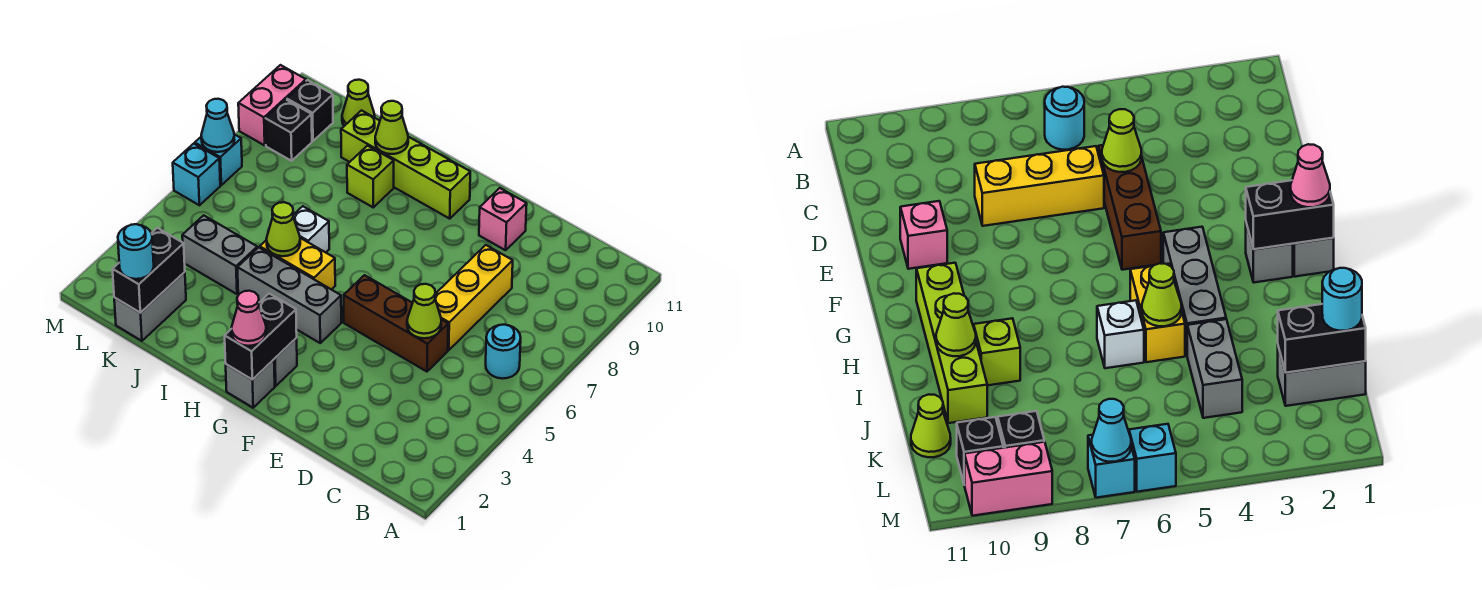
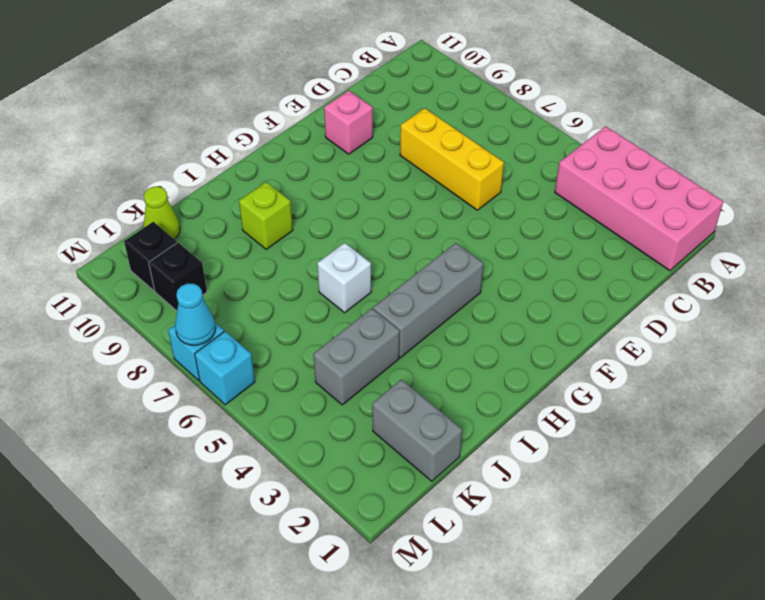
pink 2x4 brick [555,126,723,271] -> none
none -> cyan 1x1 round brick [486,325,521,379]
none -> brown 1x3 brick [344,275,448,372]
none -> grey 1x1 brick [226,360,275,408]

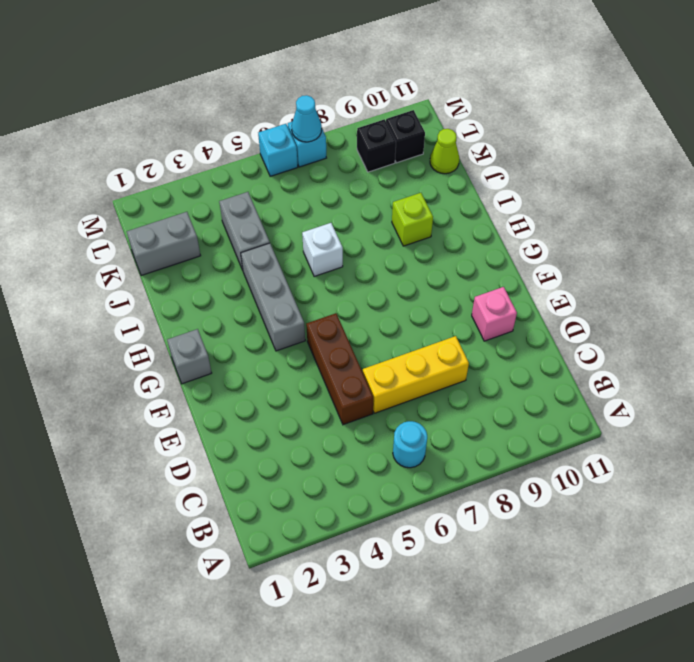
none -> grey 1x1 brick [274,338,297,386]
none -> lime 1x4 brick [341,111,470,219]
none -> yellow 1x2 brick [260,238,335,290]

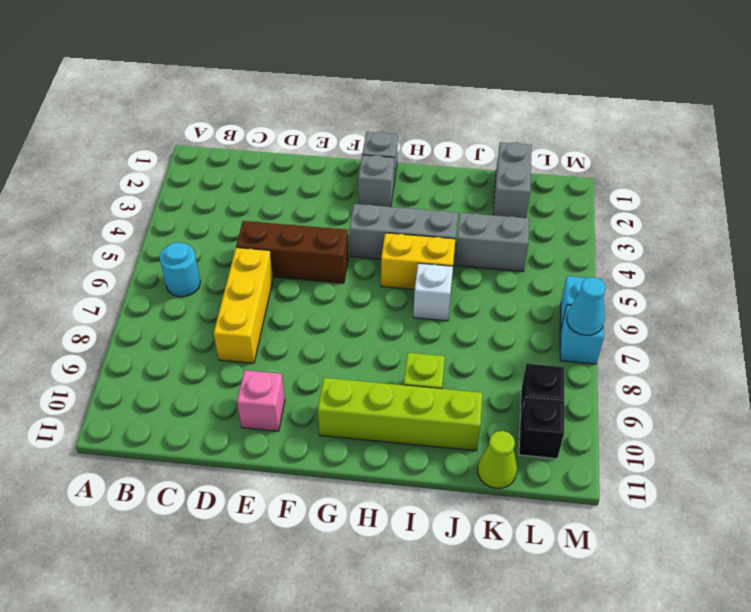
none -> pink 1x2 brick [238,65,306,145]
none -> lime 1x1 cone [407,284,441,338]
none -> black 1x2 brick [225,294,297,380]

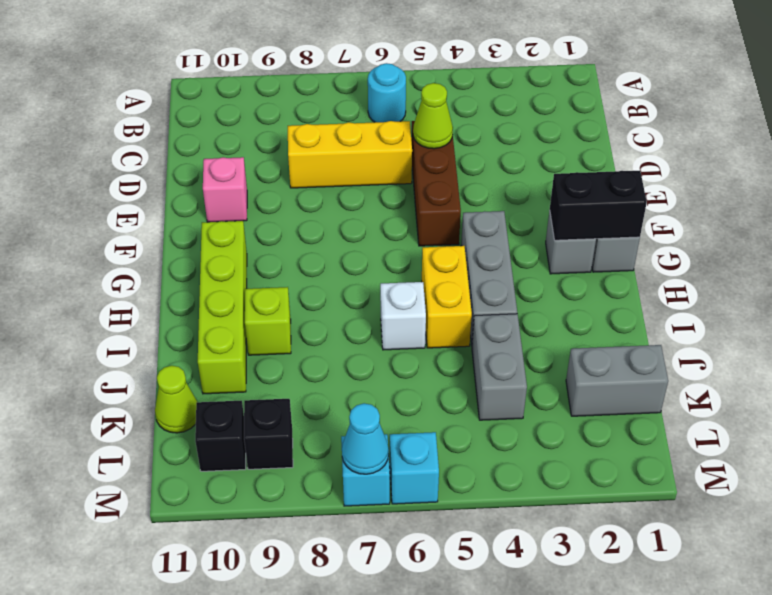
none -> pink 1x2 brick [238,65,306,145]
none -> lime 1x1 cone [266,202,300,256]
none -> lime 1x1 cone [375,101,408,154]

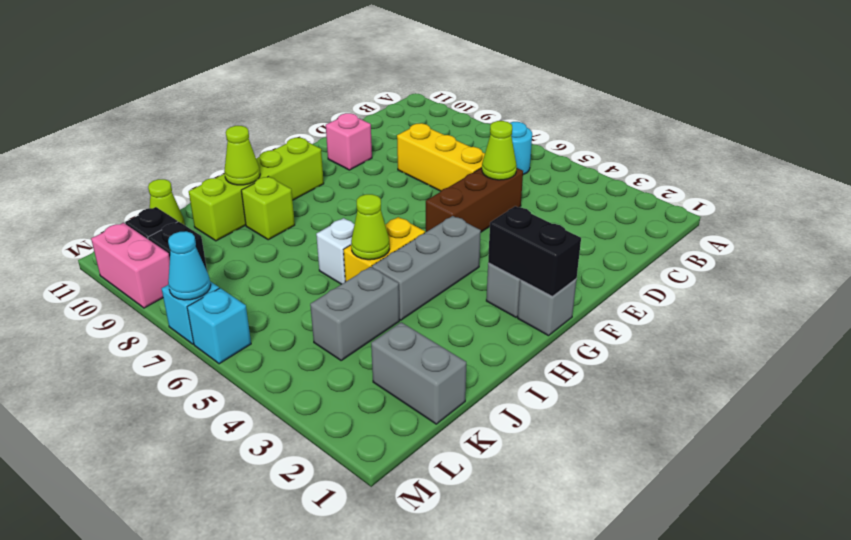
none -> black 1x2 brick [113,228,185,313]
none -> pink 1x1 cone [231,291,266,346]
none -> cyan 1x1 round brick [118,224,154,279]

